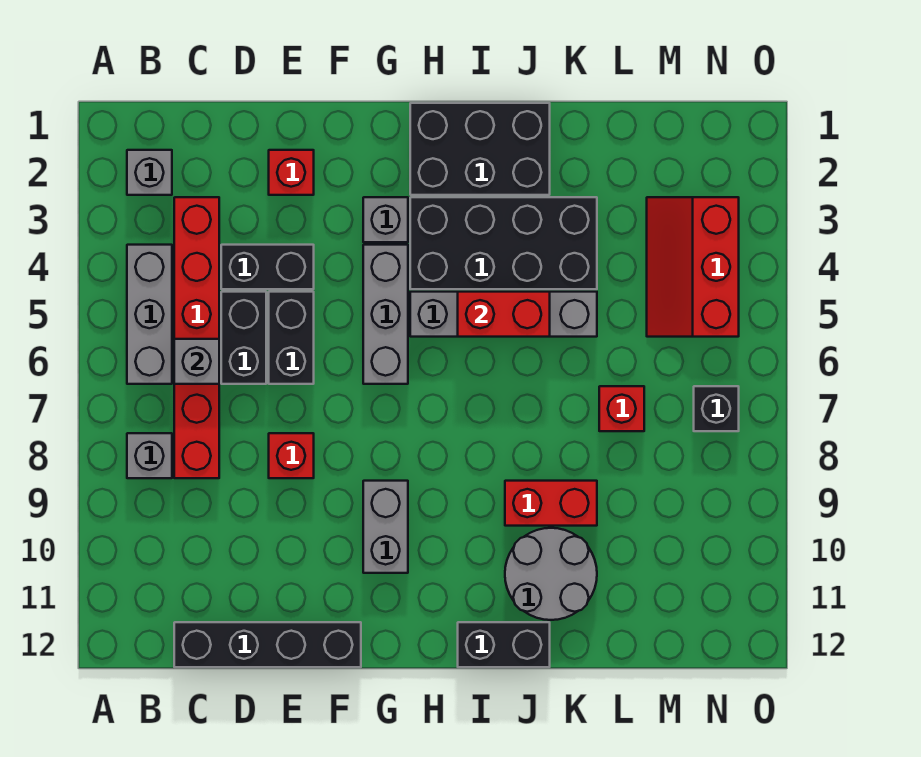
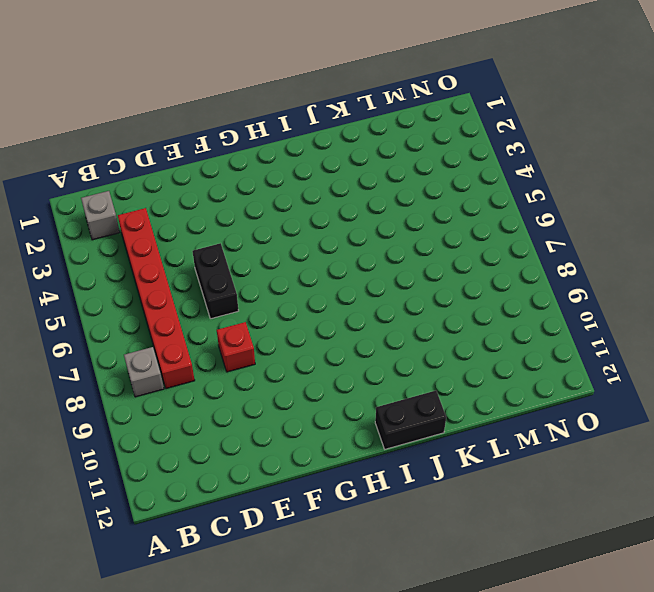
none -> grey 1x3 brick [127,245,172,384]
none -> black 1x4 brick [174,622,361,667]
none -> black 1x2 brick [221,245,314,289]

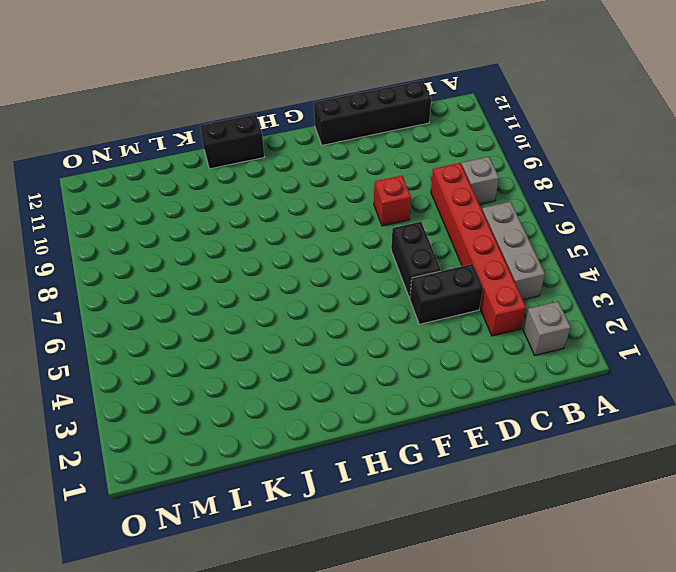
none -> black 1x2 brick [221,292,266,384]
none -> red 1x1 brick [269,150,314,195]
none -> grey 1x1 brick [363,197,408,242]

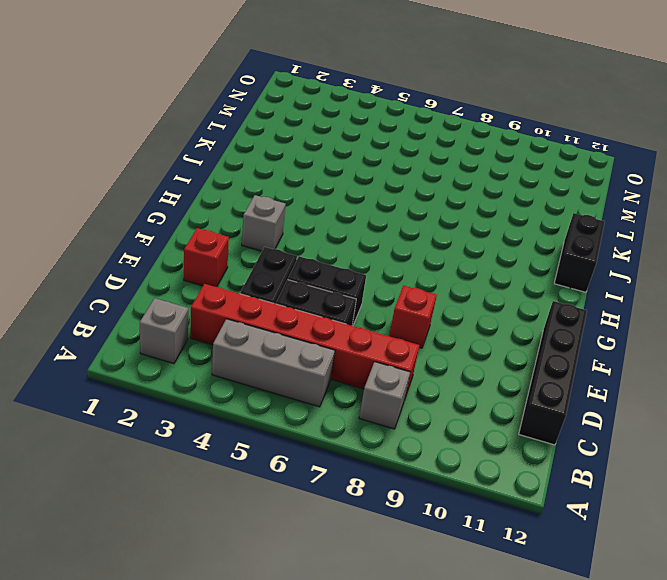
none -> grey 1x3 brick [363,245,408,384]
none -> grey 1x2 brick [363,481,408,573]
none -> black 2x3 brick [410,103,550,195]

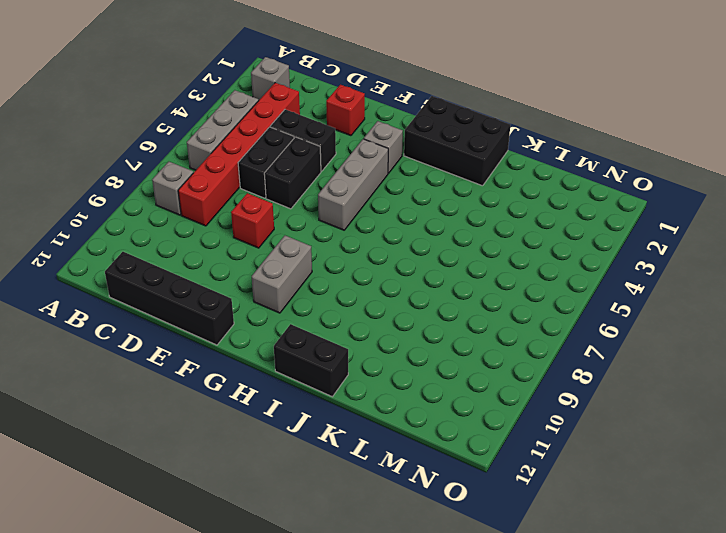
none -> black 2x4 brick [410,197,597,289]
none -> grey 1x4 brick [410,292,597,337]
none -> red 1x2 brick [505,481,597,526]

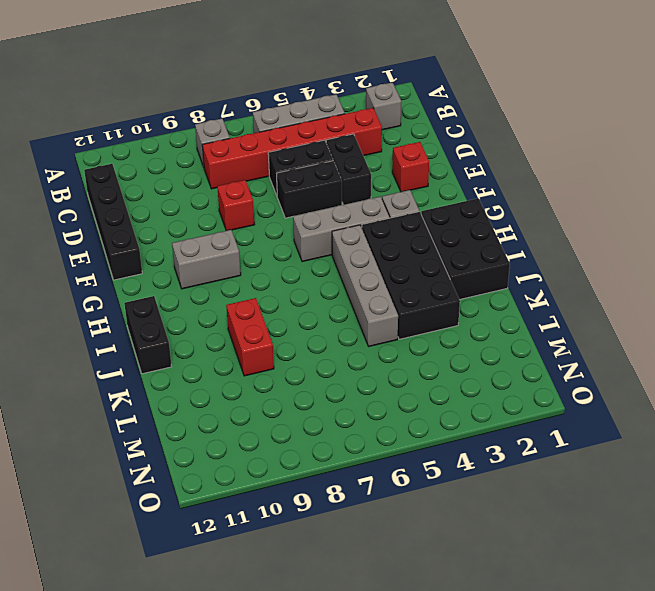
none -> grey 2x2 round brick [505,528,597,620]
none -> red 1x1 brick [599,386,644,431]
none -> red 2x3 slope [647,197,739,337]

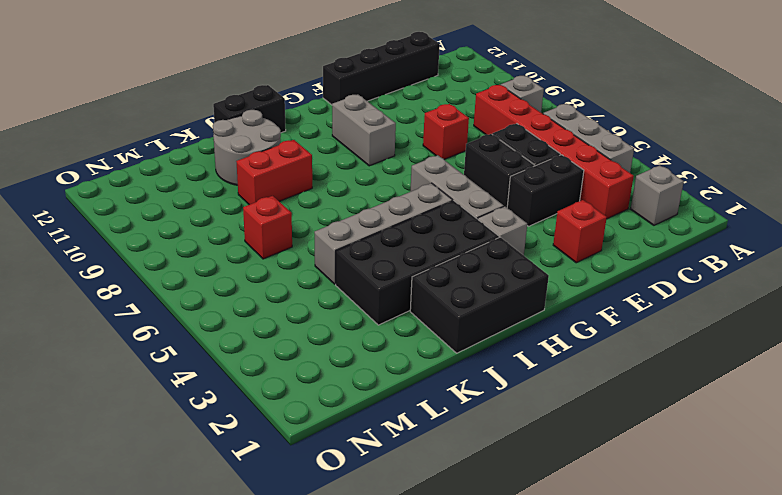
none -> red 2x3 slope [647,197,739,337]
none -> black 1x1 brick [694,386,739,431]
none -> grey 1x1 brick [174,339,219,384]

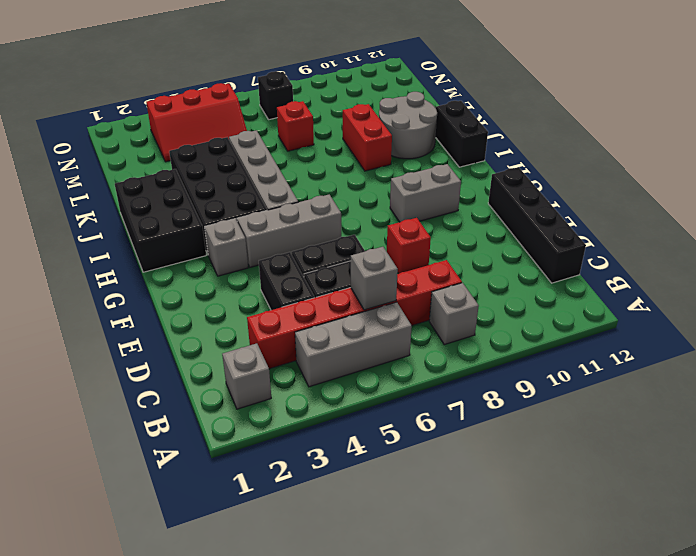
none -> red 1x1 brick [269,150,314,195]
none -> red 1x2 brick [458,292,550,337]

